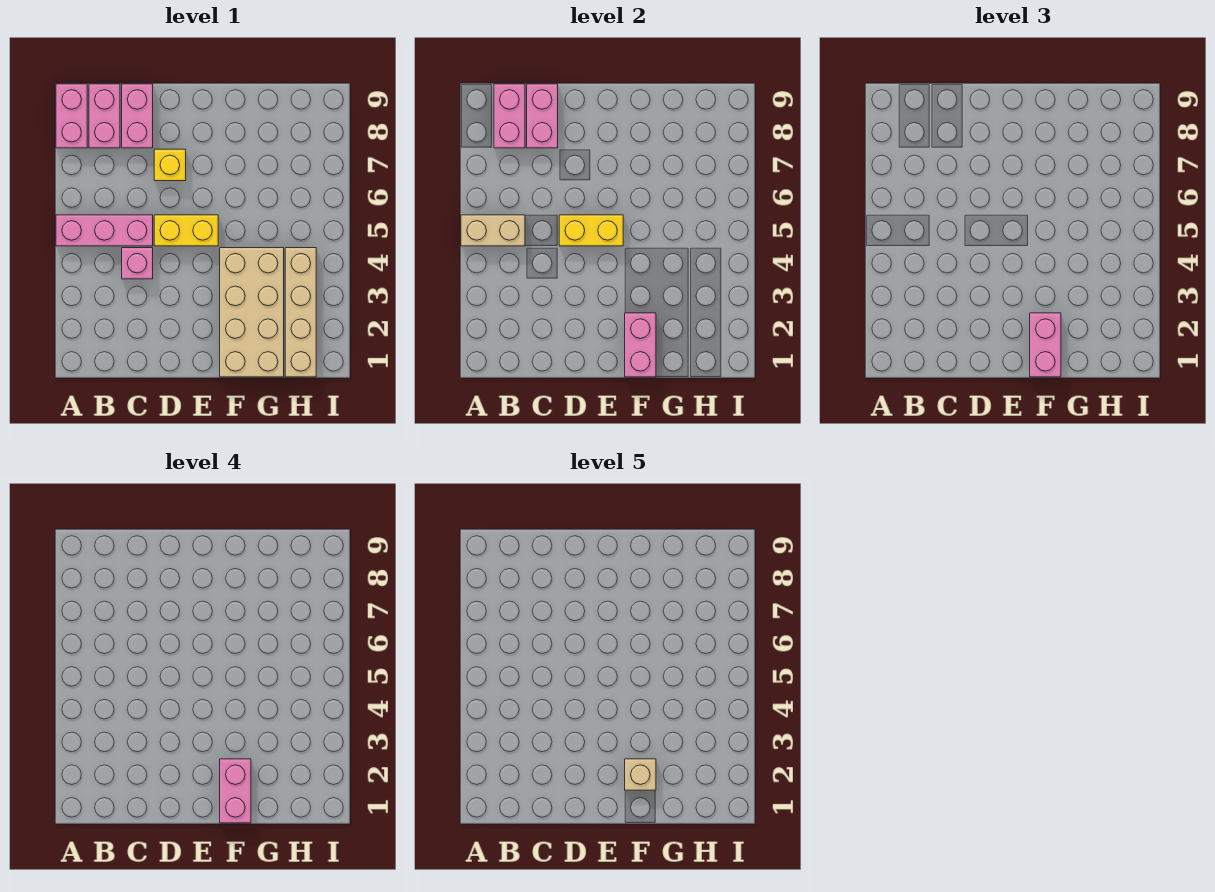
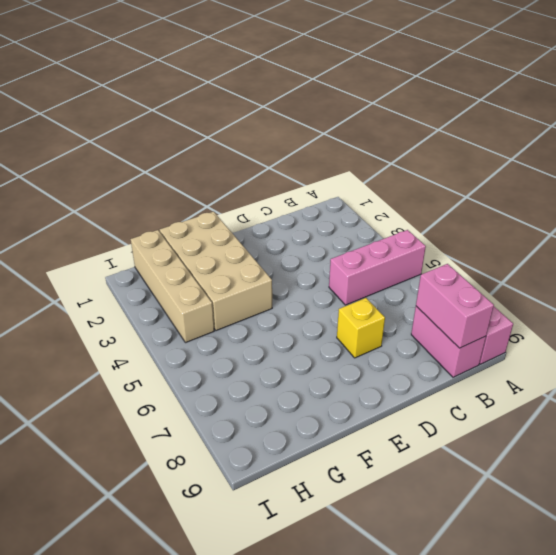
none -> pink 1x1 brick [122,248,153,279]
none -> pink 1x2 brick [122,84,153,148]
none -> yellow 1x2 brick [154,215,218,246]

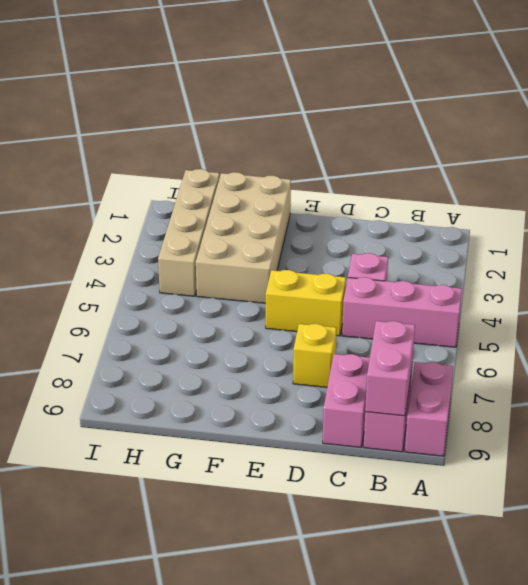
none -> tan 1x2 brick [461,215,525,246]
none -> pink 1x2 brick [527,84,558,148]
none -> yellow 1x2 brick [559,215,623,246]

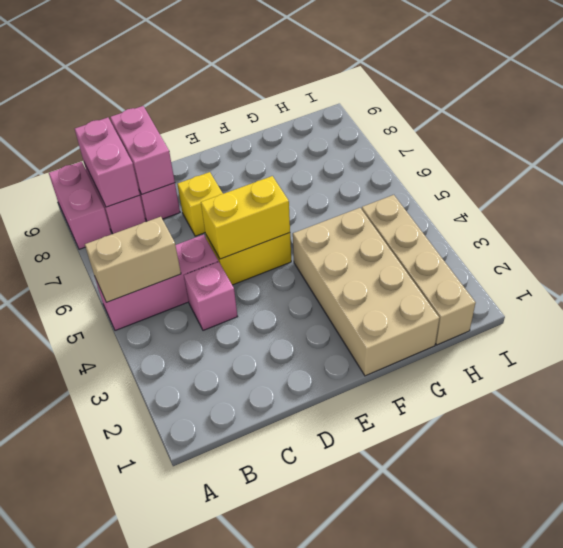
none -> pink 1x2 brick [625,313,656,377]
none -> pink 1x2 brick [1030,313,1061,377]
none -> pink 1x2 brick [220,759,251,823]

